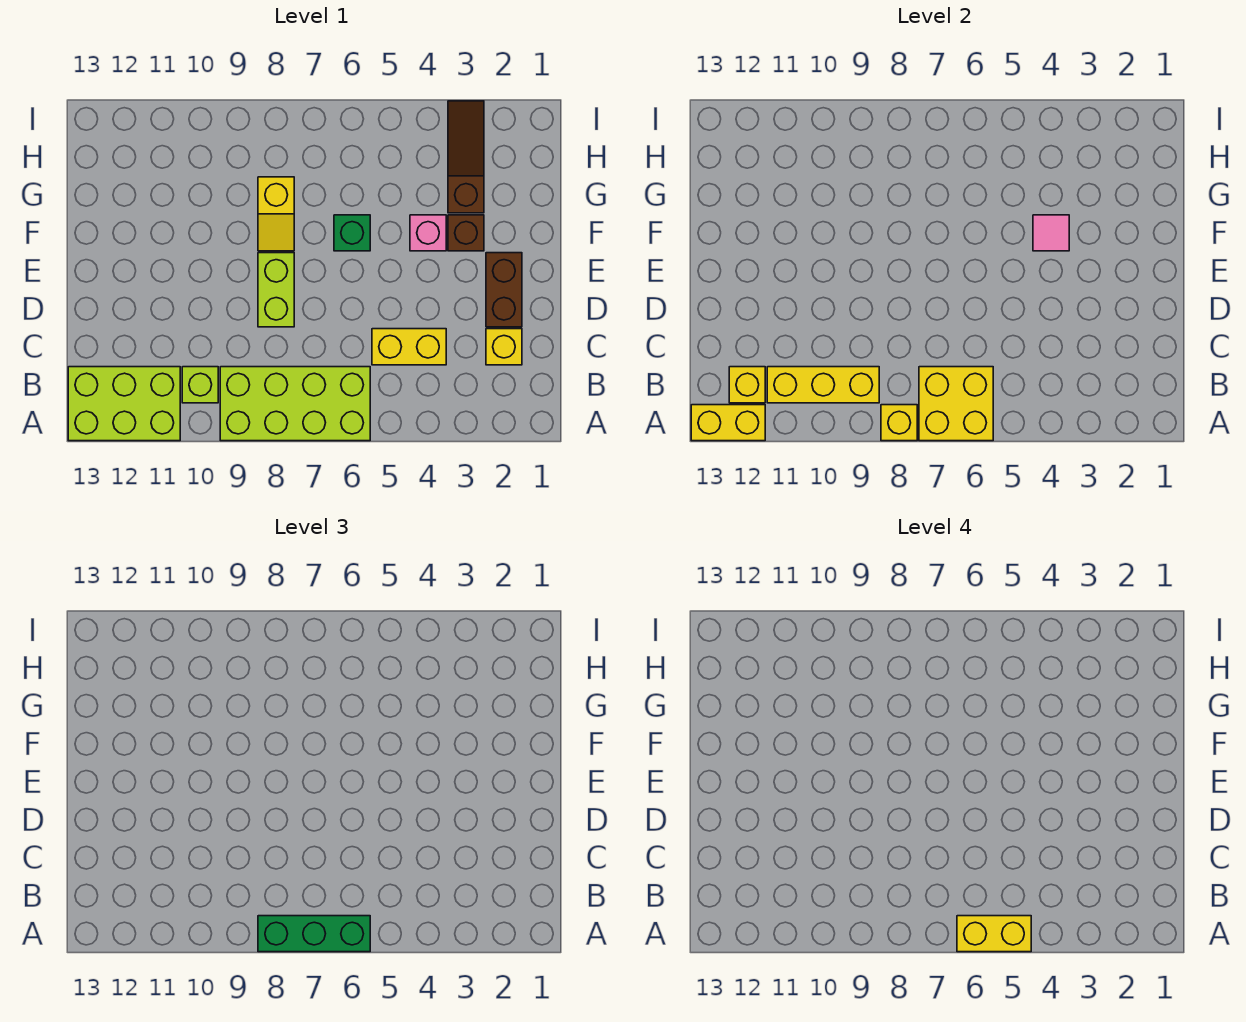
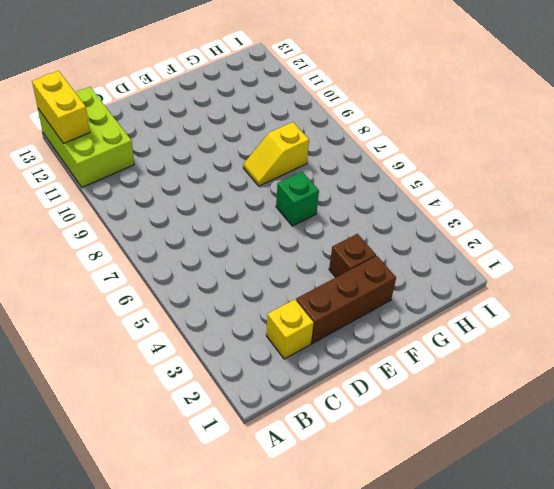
brown 1x3 brick [296,256,396,343] -> brown 1x2 brick [486,253,522,327]
none -> lime 2x4 brick [220,367,370,441]
none -> lime 1x1 brick [182,367,218,403]
none -> yellow 1x2 brick [372,329,446,365]

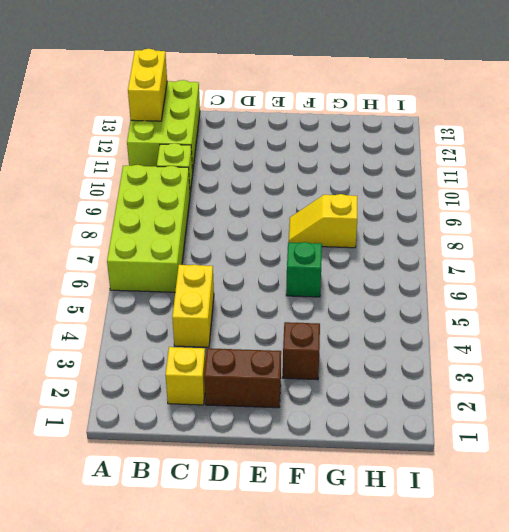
none -> lime 1x2 brick [258,253,294,327]
none -> pink 1x1 brick [410,215,446,251]
none -> brown 1x3 slope [448,101,484,213]

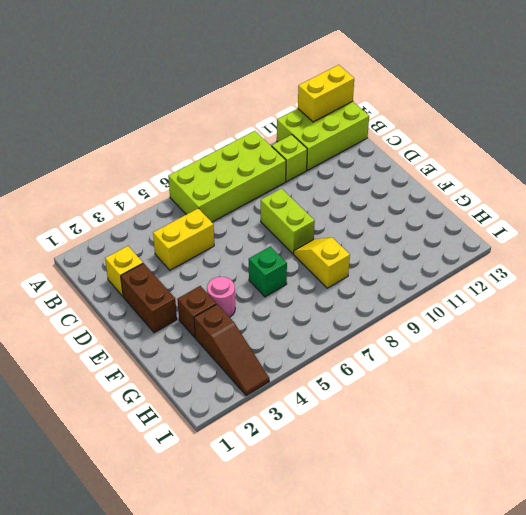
pink 1x1 round brick [207,277,235,317] -> pink 1x1 brick [410,215,446,251]
none -> yellow 2x2 brick [919,367,993,441]
none -> yellow 1x1 brick [881,405,917,441]
none -> yellow 1x3 brick [767,367,879,403]

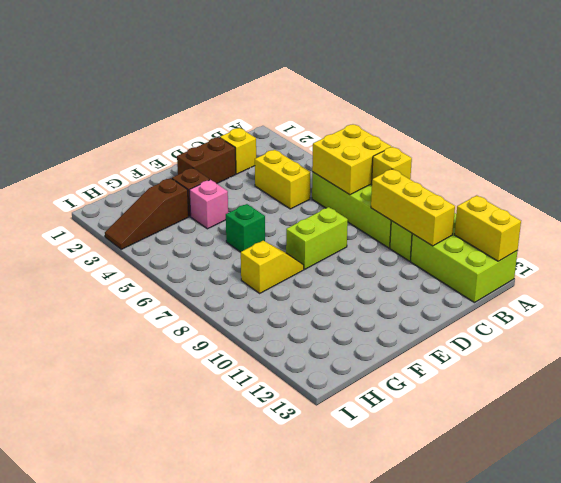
none -> yellow 1x1 brick [729,367,765,403]
none -> pink 1x1 tile [1033,215,1069,251]
none -> green 1x3 brick [258,916,370,952]

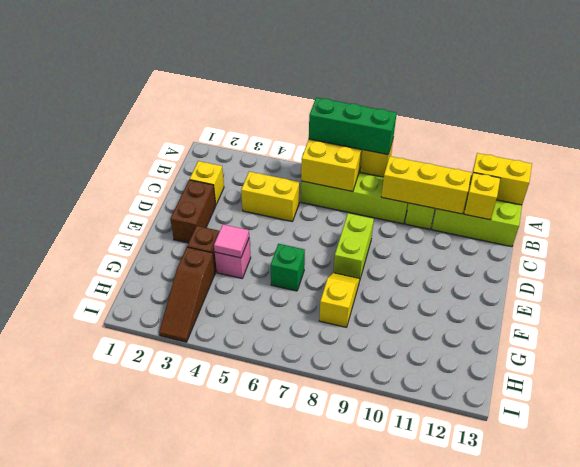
none -> yellow 1x2 brick [957,916,1031,952]

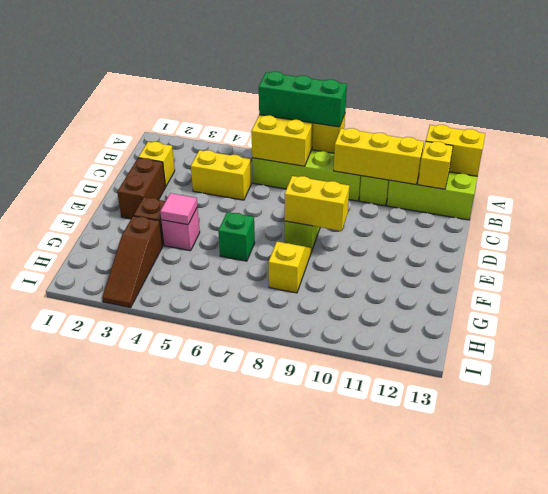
yellow 1x2 brick [285,176,350,231] -> yellow 1x2 brick moved to [957,916,1031,952]

